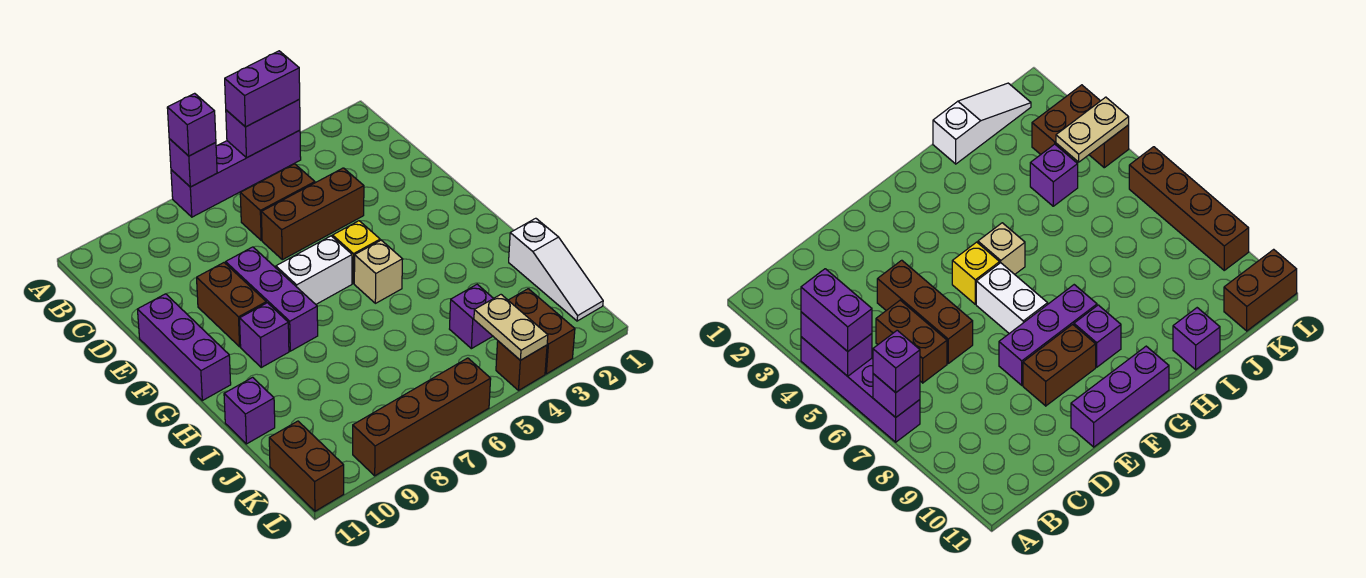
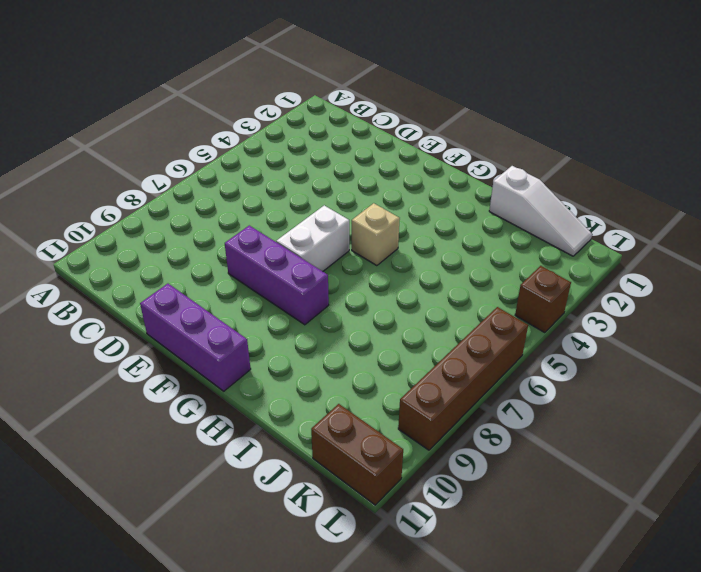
none -> purple 1x4 brick [171,130,301,217]
none -> brown 1x2 brick [240,164,315,240]
none -> brown 1x3 brick [261,168,364,260]

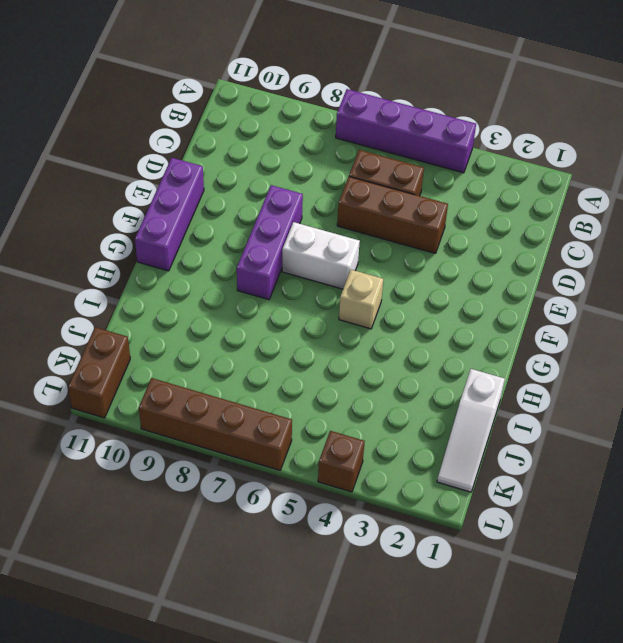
none -> brown 1x2 brick [197,263,266,347]
none -> yellow 1x1 brick [333,221,380,284]
none -> purple 1x1 brick [240,303,289,367]

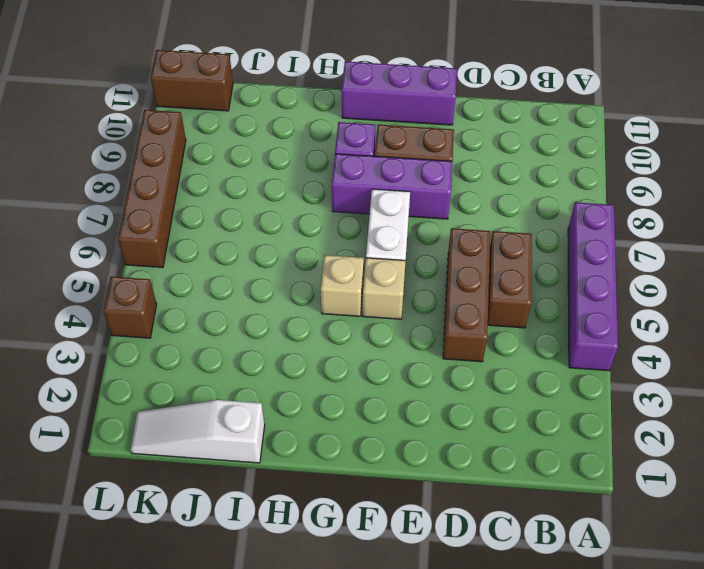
tan 1x1 brick [363,258,406,319] -> yellow 1x1 brick [333,221,380,284]
none -> purple 1x1 brick [224,377,275,444]
none -> purple 1x1 brick [450,284,493,349]
none -> brown 1x2 brick [508,289,575,374]

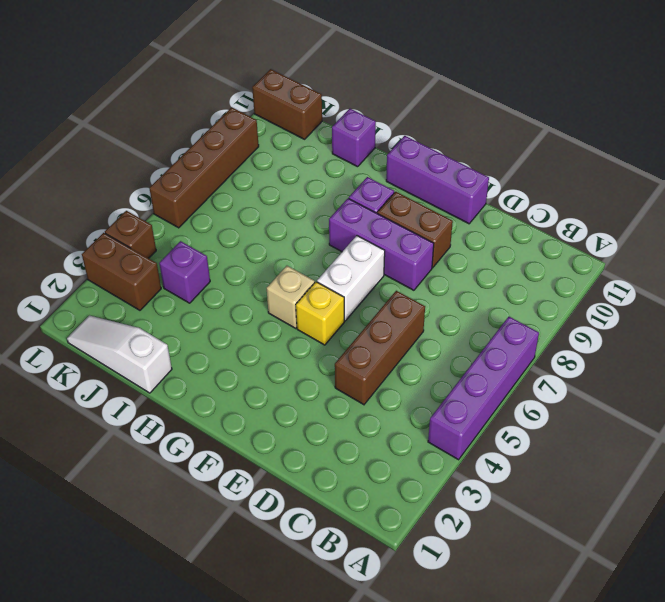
none -> brown 1x2 brick [240,164,315,240]
none -> purple 1x2 brick [226,99,300,158]
none -> purple 1x1 brick [169,139,217,187]

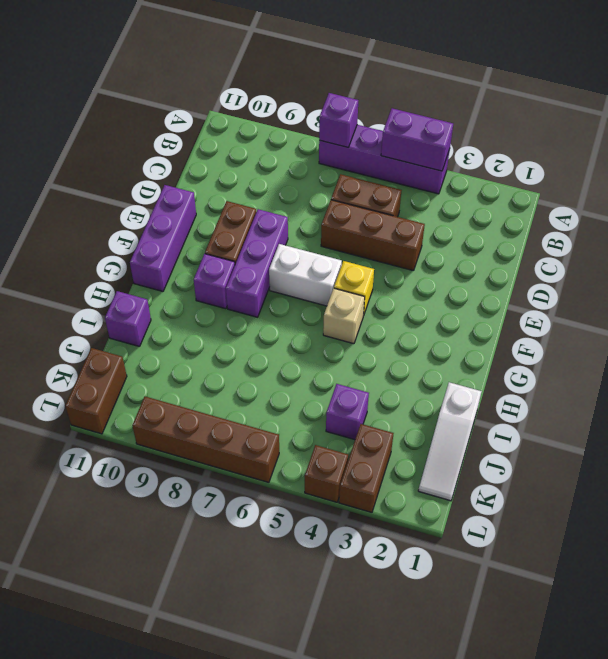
none -> tan 1x2 plate [474,295,548,360]
none -> purple 1x2 brick [225,51,300,127]
none -> purple 1x1 brick [167,93,216,156]

